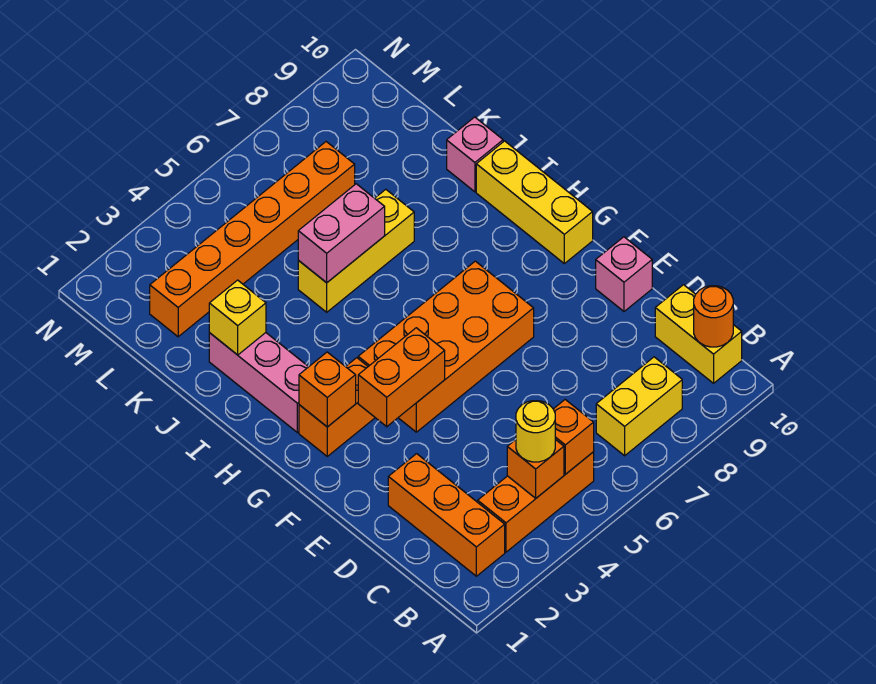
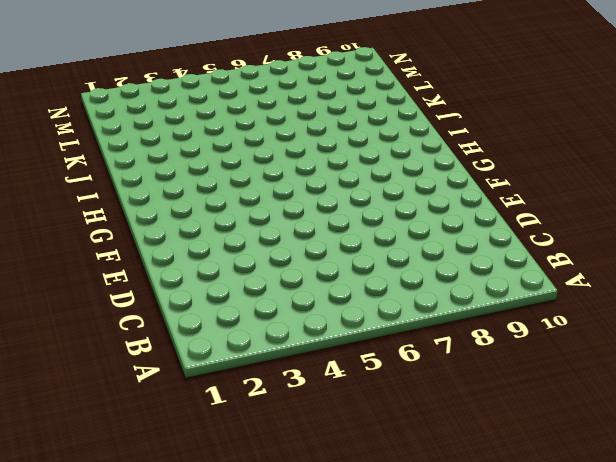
none -> orange 1x3 brick [388,454,505,576]
none -> orange 1x3 brick [478,452,594,552]
none -> yellow 1x2 brick [596,357,682,456]

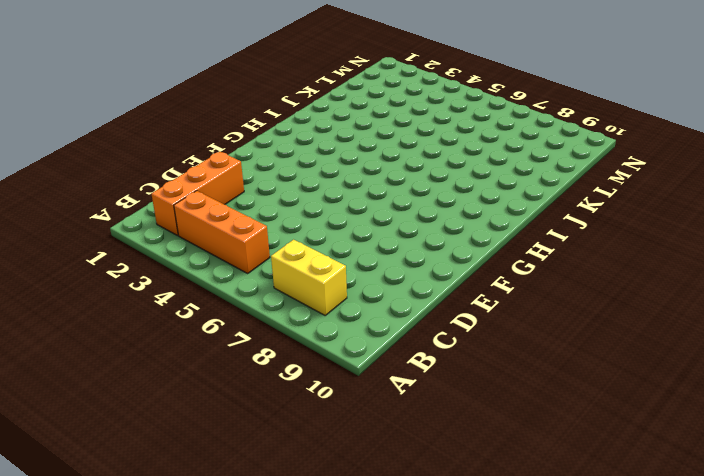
none -> yellow 1x2 brick [655,285,742,383]
none -> pink 1x1 brick [596,237,652,311]
none -> orange 2x4 brick [358,261,534,432]

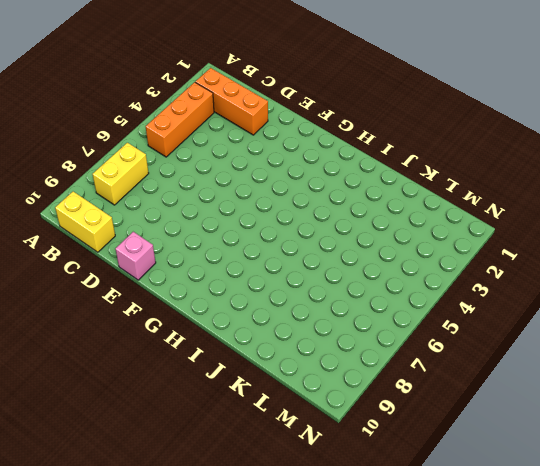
none -> orange 2x4 brick [358,261,534,432]
none -> orange 1x2 brick [299,358,375,456]
none -> yellow 1x3 brick [476,141,593,264]

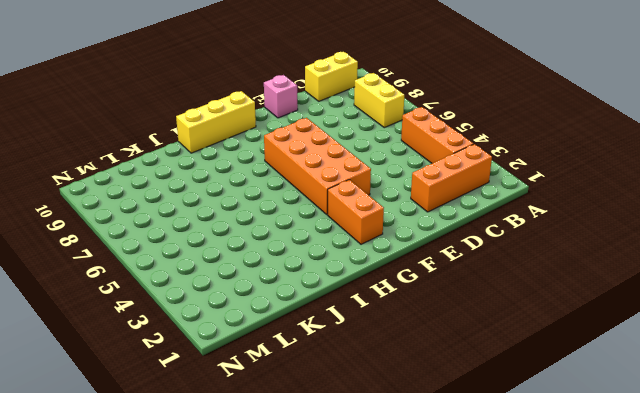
none -> pink 1x3 brick [209,333,308,433]
none -> yellow 1x3 brick [298,189,414,312]
none -> pink 1x1 brick [447,117,503,192]

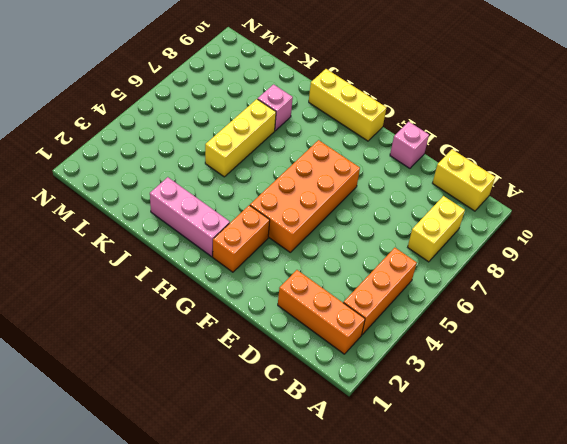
pink 1x1 brick [258,84,293,131] -> pink 1x1 brick moved to [447,117,503,192]
none -> orange 1x6 brick [150,142,355,337]
none -> orange 1x1 brick [507,439,564,498]
none -> orange 1x1 brick [554,400,594,474]

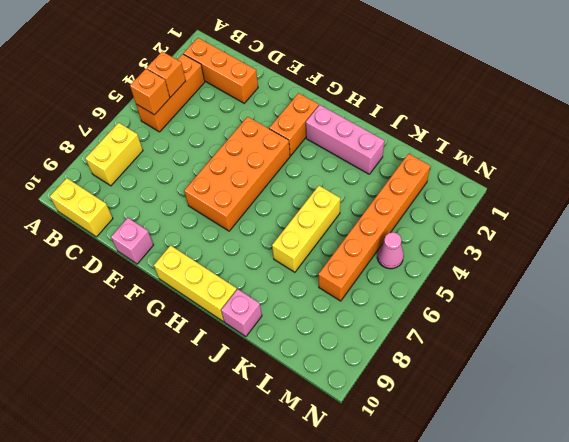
pink 1x1 cone [377,232,404,269] -> none
none -> orange 1x1 round brick [694,286,733,347]
none -> orange 1x2 brick [358,328,445,427]
none -> orange 1x1 brick [299,352,356,427]

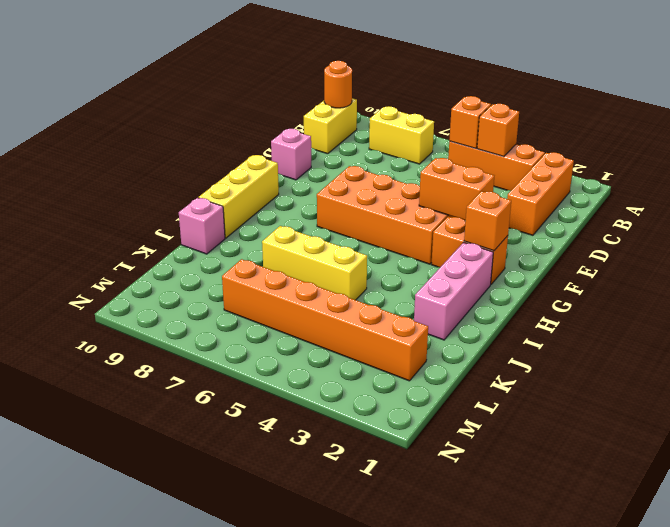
none -> yellow 1x1 brick [209,280,266,355]
none -> pink 1x2 brick [298,184,385,283]
none -> yellow 1x1 round brick [516,401,555,462]

